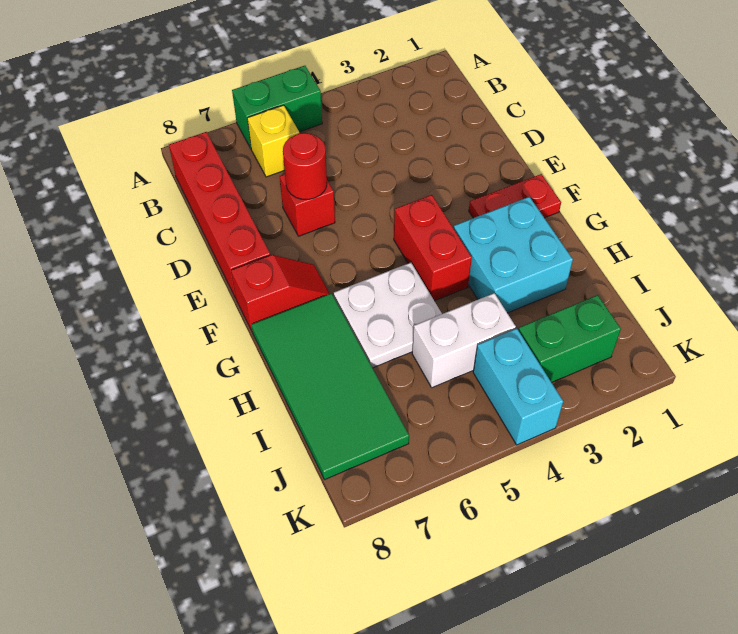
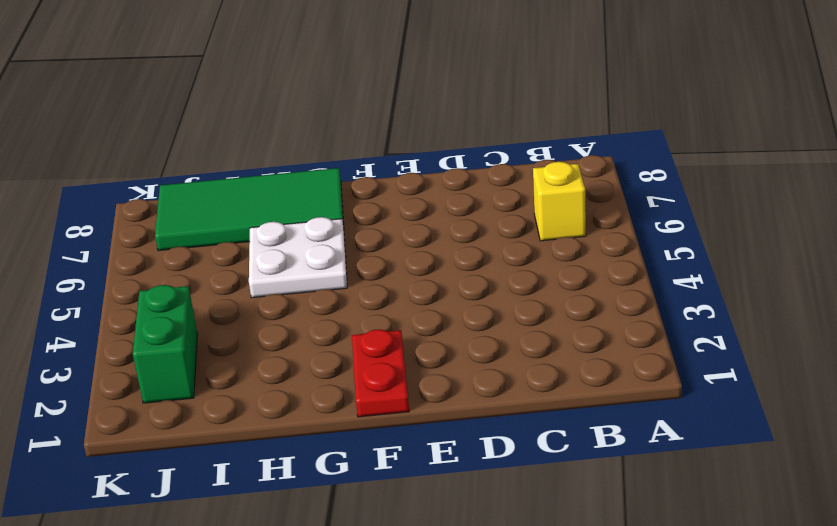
none -> green 1x2 brick [232,66,322,148]
none -> red 1x4 brick [169,132,270,298]
none -> red 1x1 brick [280,174,335,236]

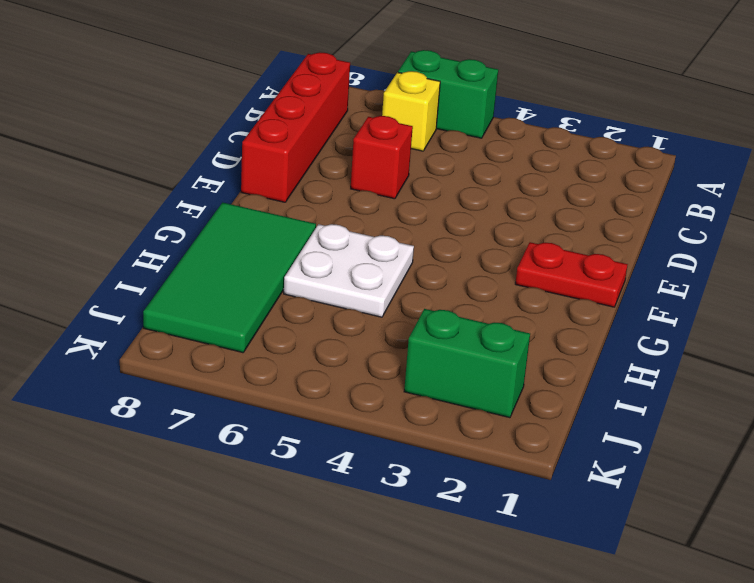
none -> red 1x2 brick [394,195,472,301]
none -> red 1x2 slope [231,255,330,331]
none -> cyan 2x2 brick [454,197,573,313]

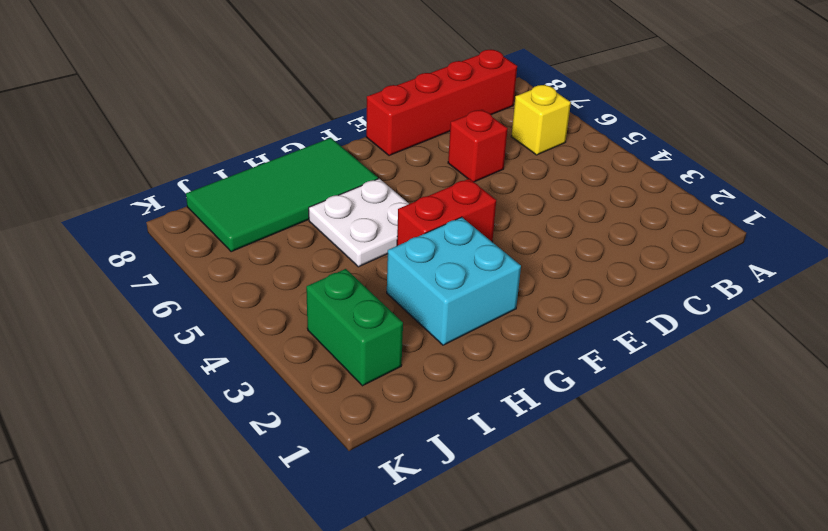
none -> green 1x2 brick [232,66,322,148]
none -> red 1x2 plate [469,174,561,218]
none -> red 1x2 slope [231,255,330,331]

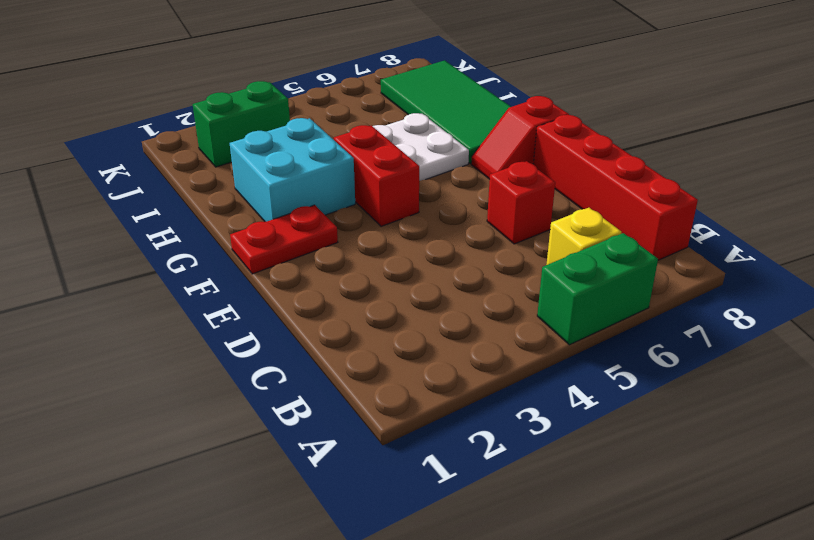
none -> white 1x2 brick [412,293,516,388]
none -> cyan 1x2 brick [473,328,563,445]
none -> red 1x1 round brick [283,133,327,199]

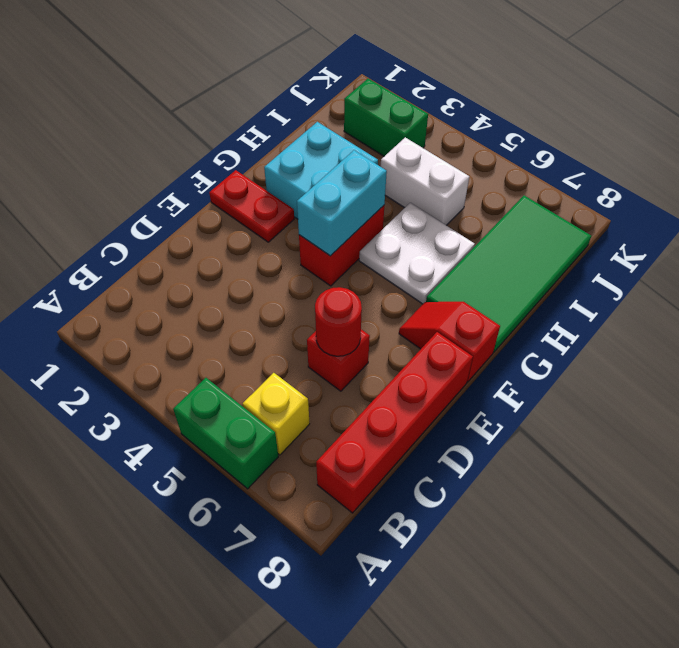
cyan 1x2 brick [297,150,387,256] -> cyan 1x2 brick moved to [473,328,563,445]

